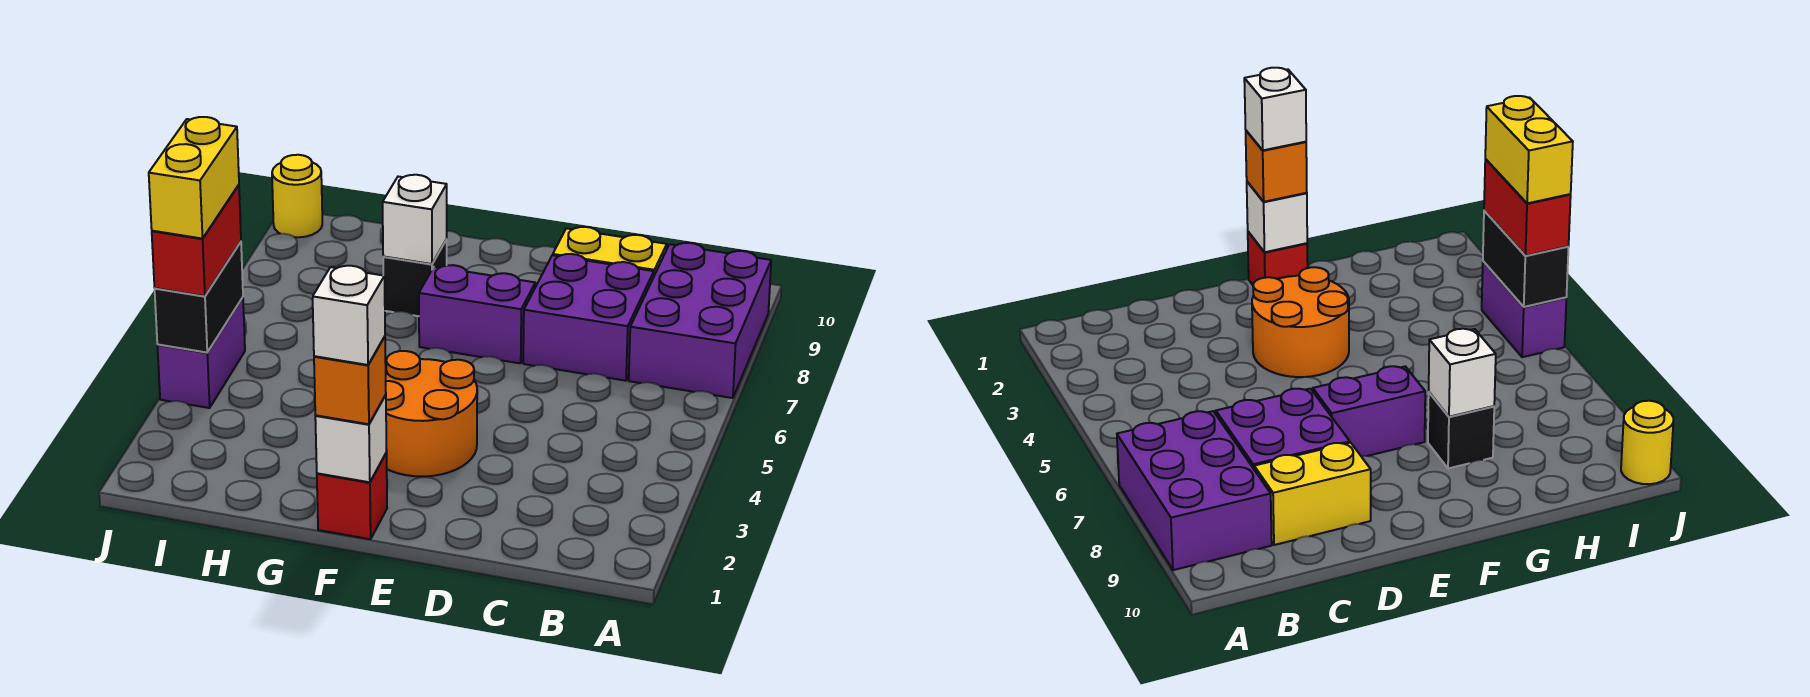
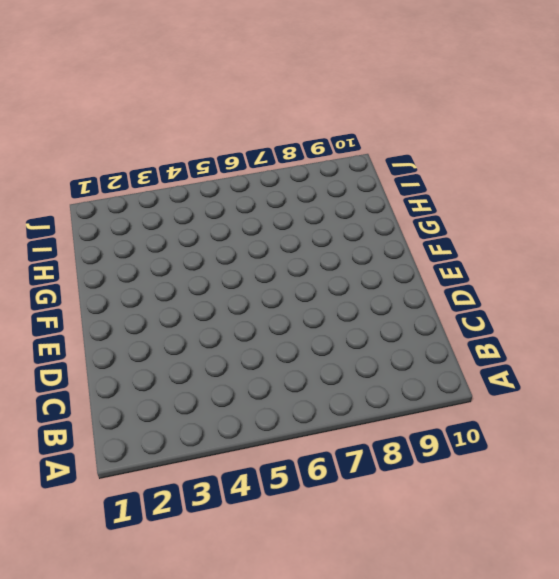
none -> purple 2x3 brick [629,243,771,398]
none -> purple 2x2 brick [523,254,654,381]
none -> yellow 1x2 brick [553,227,667,275]

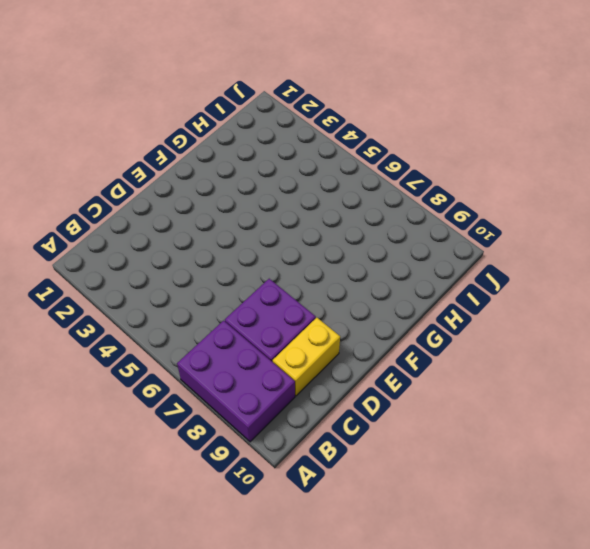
none -> orange 2x2 round brick [386,351,477,476]
none -> purple 1x2 brick [419,265,535,363]
none -> red 1x1 brick [317,453,387,539]

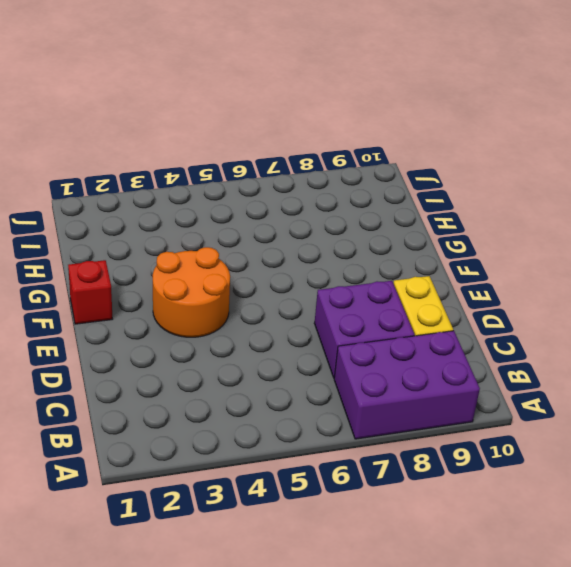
none -> purple 1x2 brick [419,265,535,363]
none -> black 1x1 brick [383,240,447,316]
none -> purple 1x2 brick [157,298,245,408]

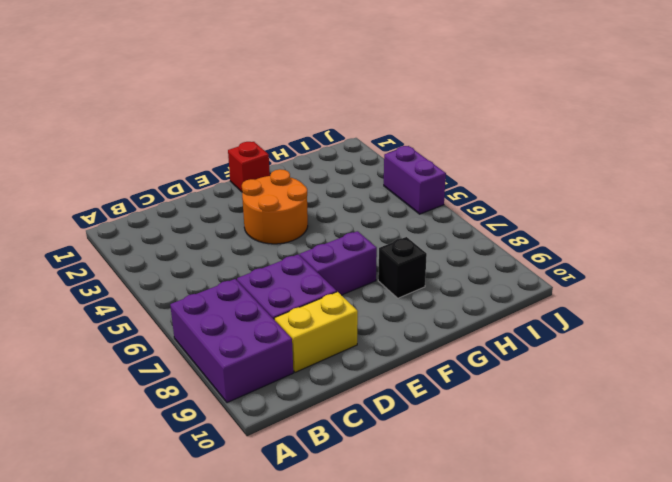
none -> yellow 1x1 round brick [272,155,322,237]
none -> white 1x1 brick [315,395,387,482]
none -> white 1x1 brick [383,175,447,264]

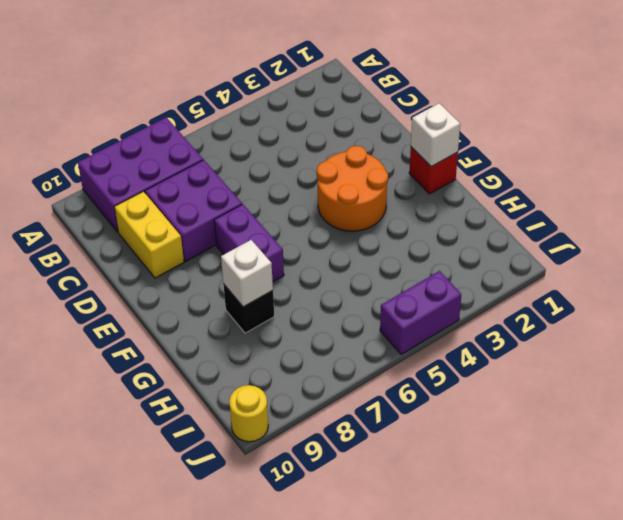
none -> black 1x2 brick [155,242,243,353]
none -> orange 1x1 brick [314,337,386,424]
none -> red 1x2 brick [152,185,241,296]

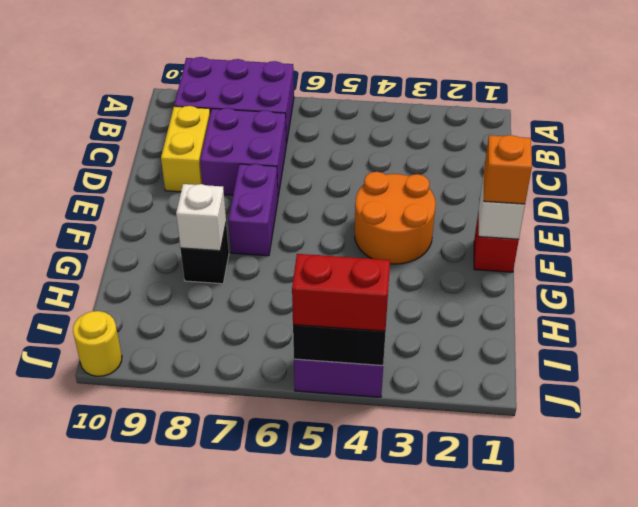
none -> white 1x1 brick [313,266,385,365]
none -> yellow 1x2 brick [149,117,239,239]

